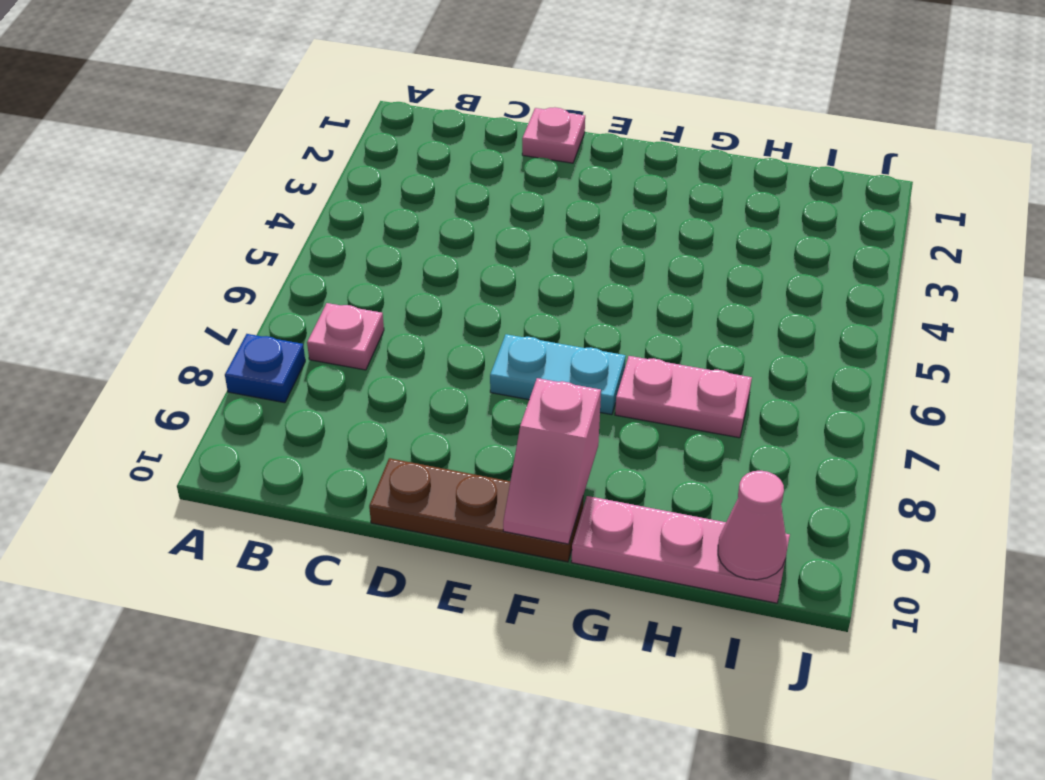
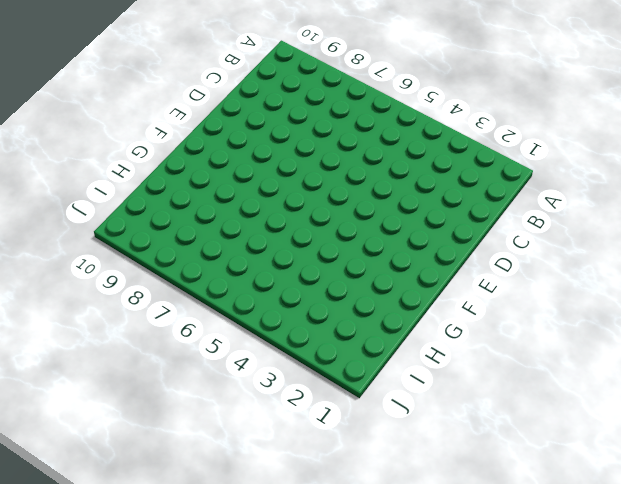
none -> blue 1x1 plate [225,334,305,403]
none -> pink 1x1 plate [307,303,384,370]

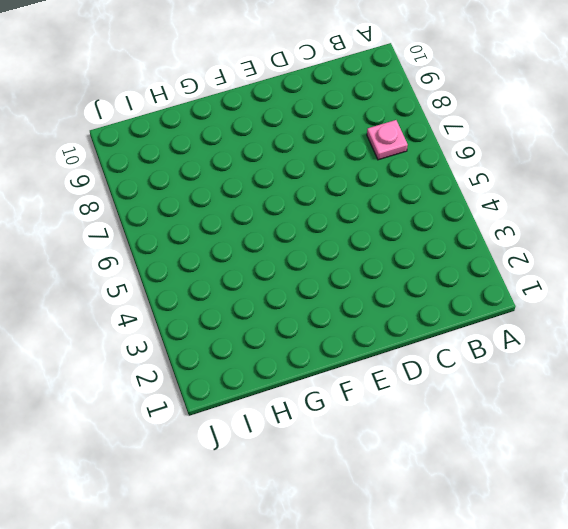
none -> blue 1x1 plate [225,334,305,403]
none -> pink 1x1 plate [522,107,585,163]

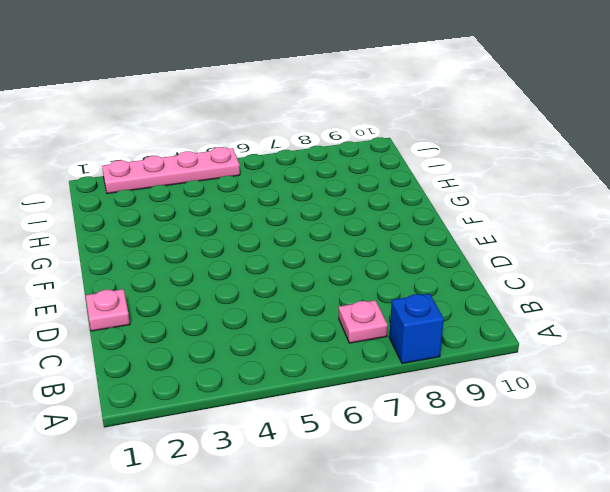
blue 1x1 brick [389,294,444,364] -> blue 1x1 plate [225,334,305,403]
pink 1x4 plate [102,147,240,194] -> none
none -> brown 1x3 plate [369,458,584,562]
none -> cyan 1x2 plate [490,334,626,415]

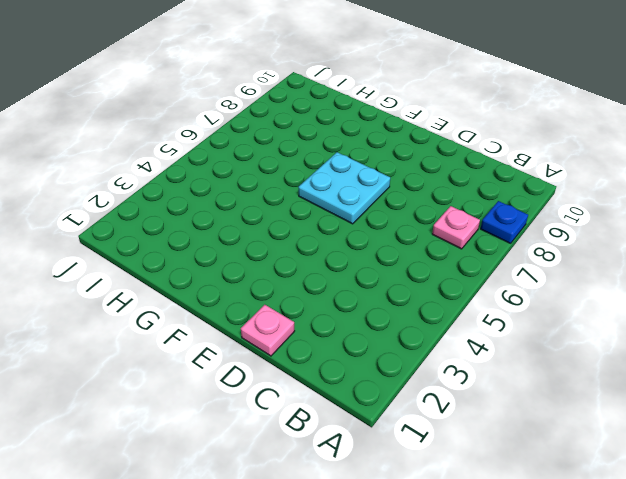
cyan 2x2 plate [298,152,390,224] -> cyan 1x2 plate [490,334,626,415]
none -> brown 1x3 plate [369,458,584,562]
none -> pink 1x2 plate [615,356,752,438]

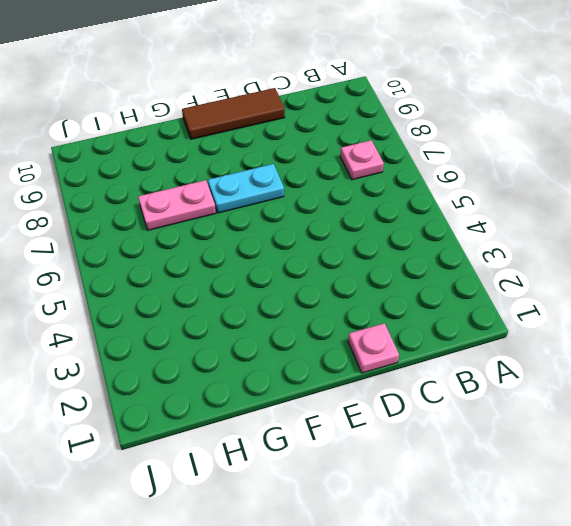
brown 1x3 tile [182,88,285,139] -> brown 1x3 plate [369,458,584,562]
none -> blue 1x1 plate [225,334,305,403]
none -> pink 1x3 plate [571,496,790,603]

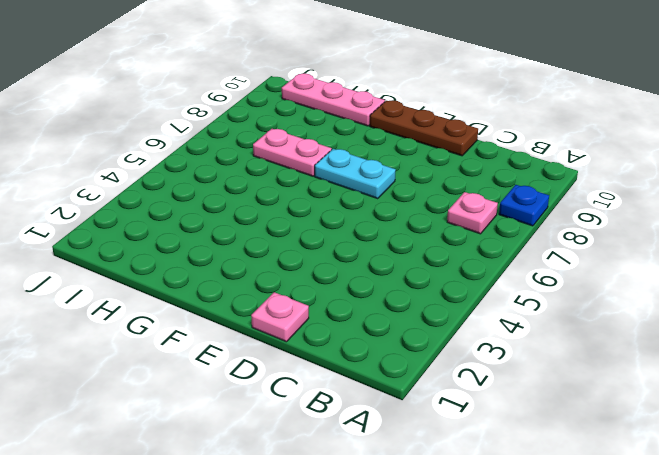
none -> pink 1x2 slope [503,378,601,544]
none -> pink 1x1 cone [718,471,787,580]

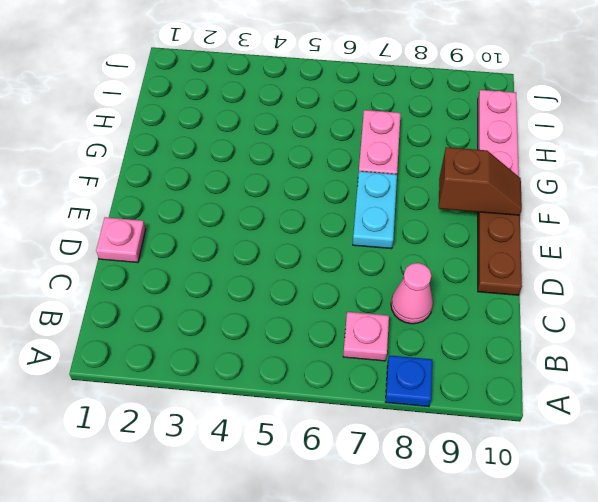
pink 1x1 cone [391,263,433,324] -> pink 1x1 cone moved to [718,471,787,580]
brown 1x2 slope [439,147,522,215] -> pink 1x2 slope [503,378,601,544]

